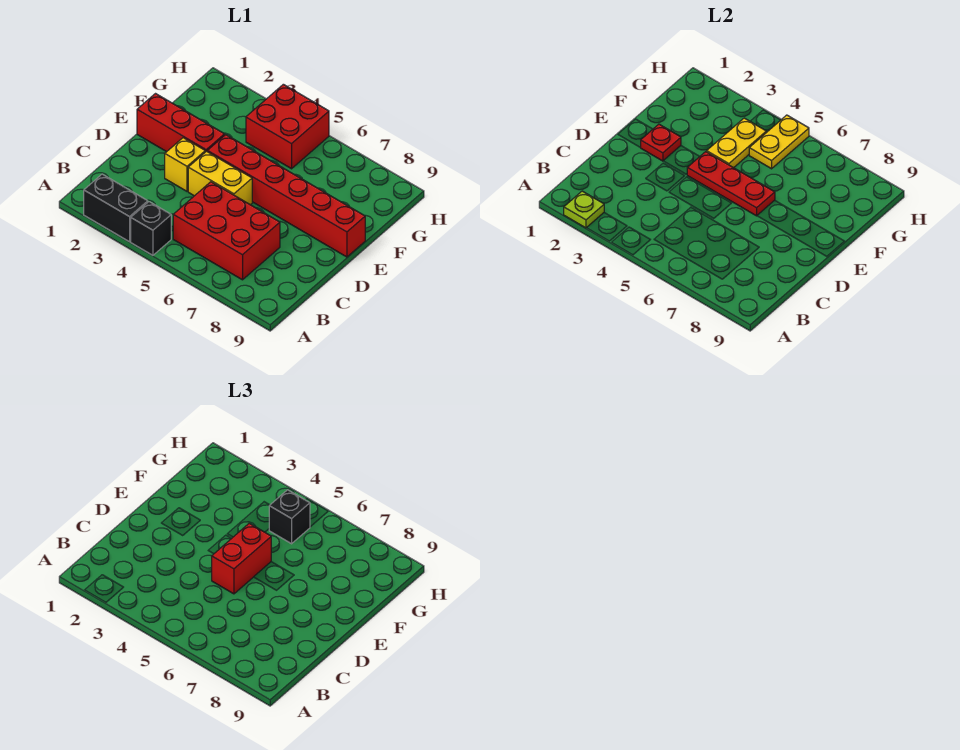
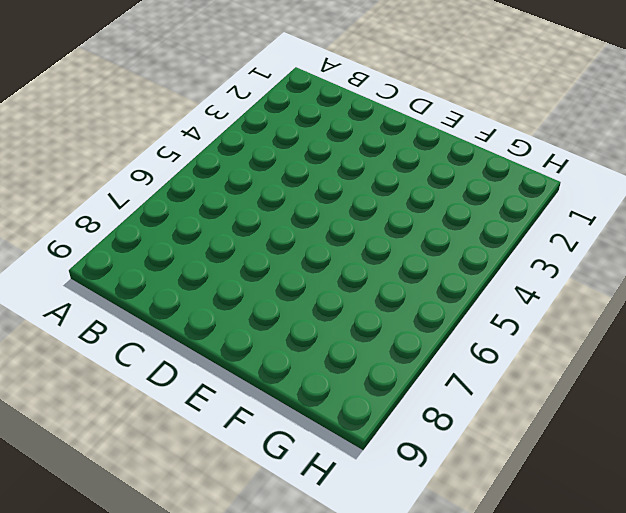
none -> black 1x2 brick [84,174,148,242]
none -> black 1x1 brick [131,202,171,255]
none -> red 2x3 brick [173,182,280,280]

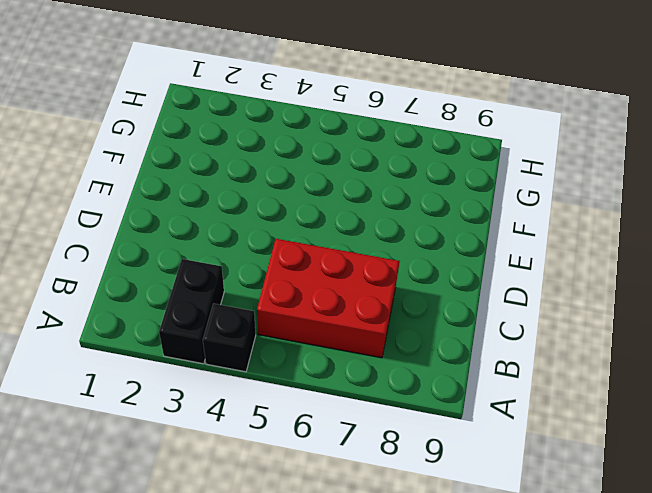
black 1x2 brick [159,259,224,364] -> black 1x2 brick turned to [84,174,148,242]
none -> yellow 1x1 brick [165,138,205,191]
none -> yellow 1x2 brick [188,151,252,205]
none -> red 1x3 brick [137,94,225,152]

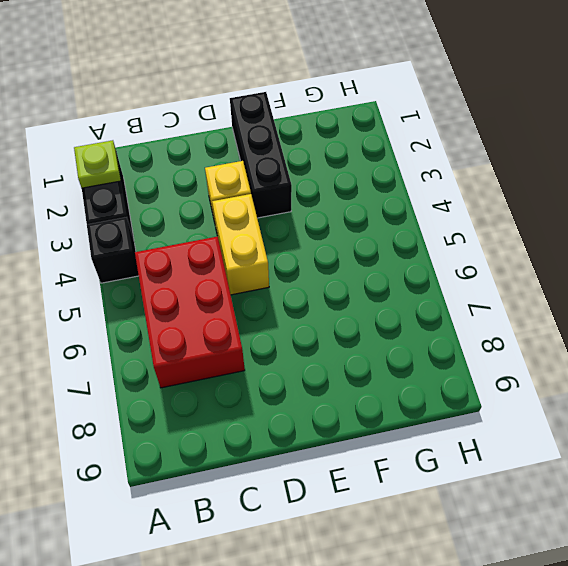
black 1x3 brick [230,92,292,218] -> red 1x3 brick [137,94,225,152]
none -> red 1x6 brick [207,135,365,257]
none -> red 2x2 brick [246,84,329,169]
none -> red 1x1 plate [640,124,681,161]

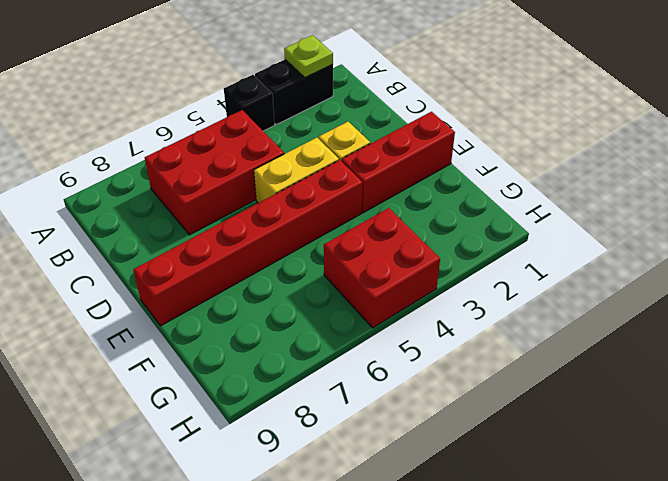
none -> red 1x1 plate [640,124,681,161]
none -> red 1x3 plate [687,152,775,216]
none -> yellow 1x2 plate [707,118,766,168]

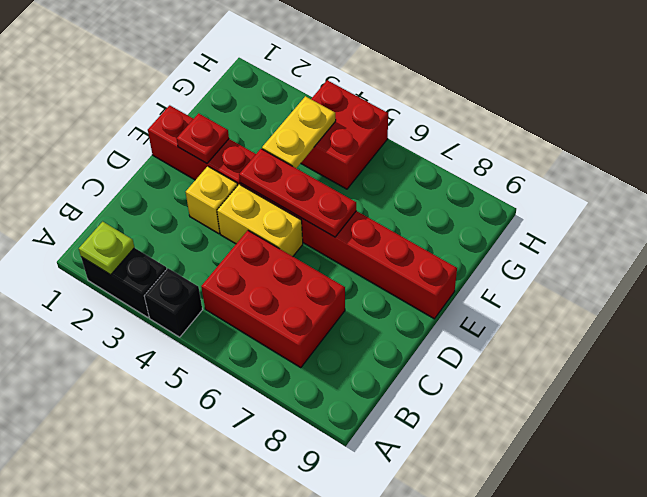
none -> yellow 1x2 plate [749,115,809,169]
none -> red 1x2 brick [212,523,271,594]
none -> black 1x1 brick [269,490,310,544]

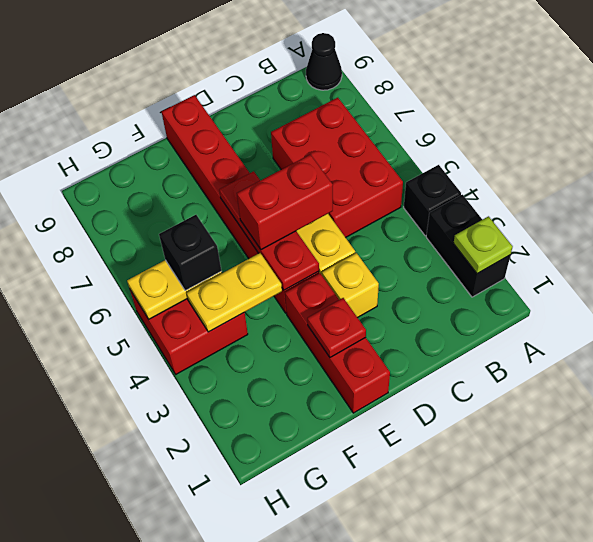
black 1x1 cone [306,33,342,90] -> none

